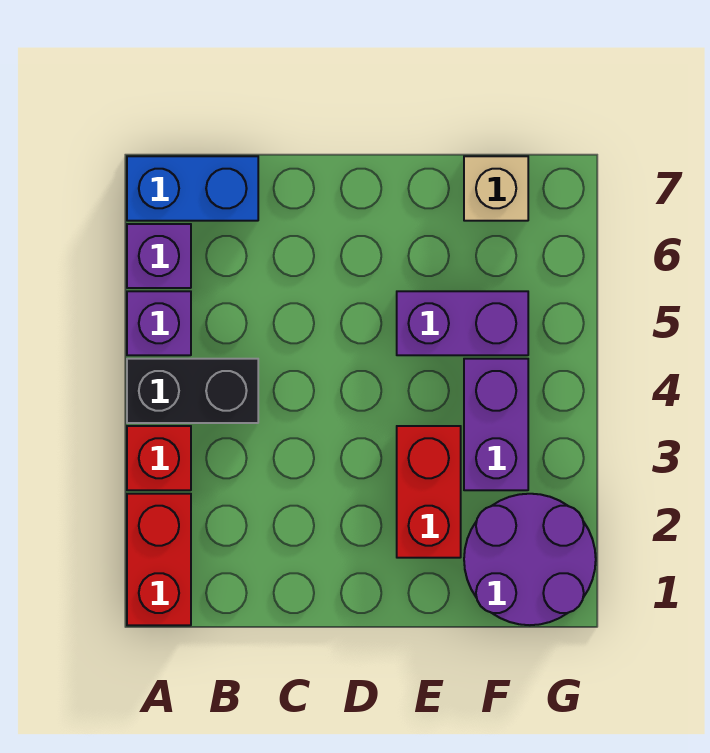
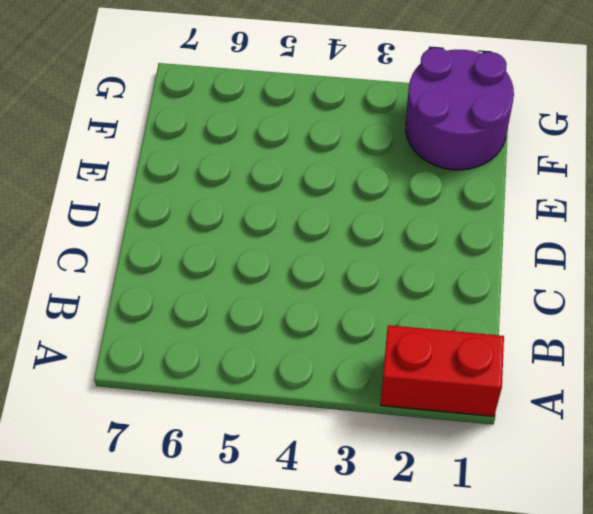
none -> red 1x1 brick [127,426,191,490]
none -> black 1x2 brick [127,359,258,423]

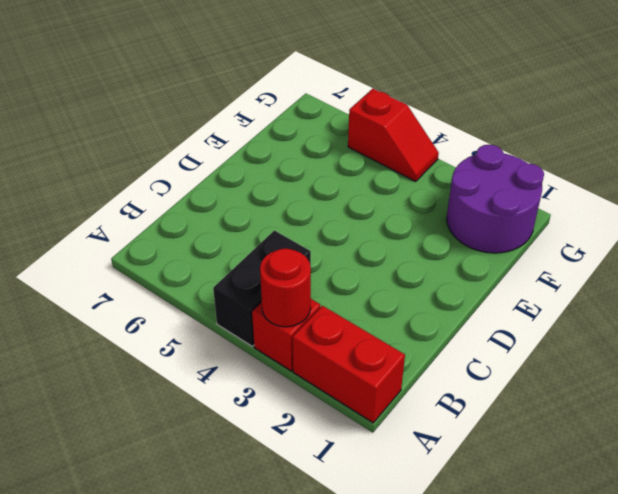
red 1x1 round brick [260,248,311,327] -> none
red 1x2 slope [348,89,439,181] -> none
none -> purple 1x1 brick [127,291,191,355]
none -> purple 1x1 brick [127,224,191,288]

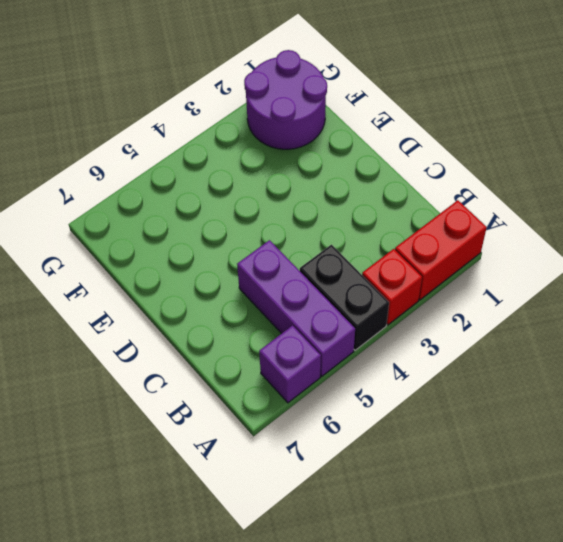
purple 1x3 brick [237,240,355,376] -> purple 1x1 brick [127,291,191,355]
none -> blue 1x2 brick [127,156,258,221]
none -> red 1x2 brick [397,426,461,558]

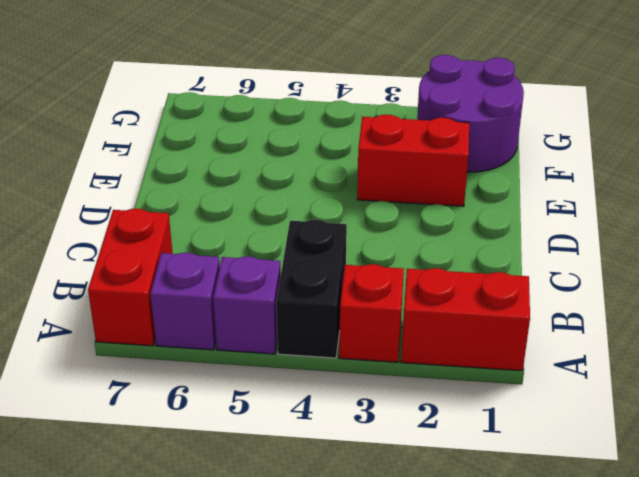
red 1x2 brick [88,209,173,346] -> blue 1x2 brick [127,156,258,221]
none -> purple 1x2 brick [397,291,528,355]
none -> purple 1x2 brick [464,359,528,490]

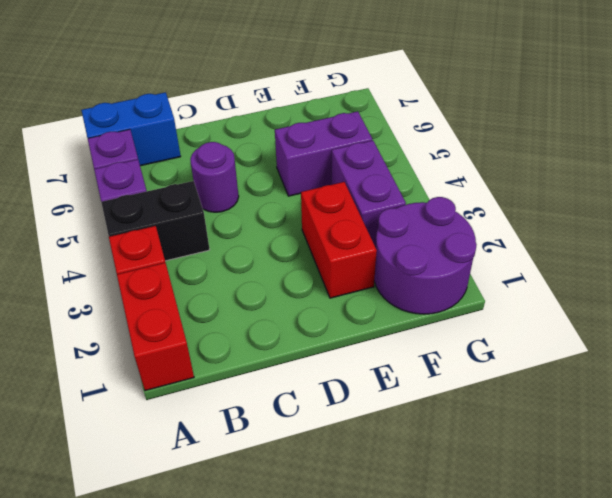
purple 1x1 round brick [190,142,239,212] -> none
none -> tan 1x1 brick [464,156,528,221]

